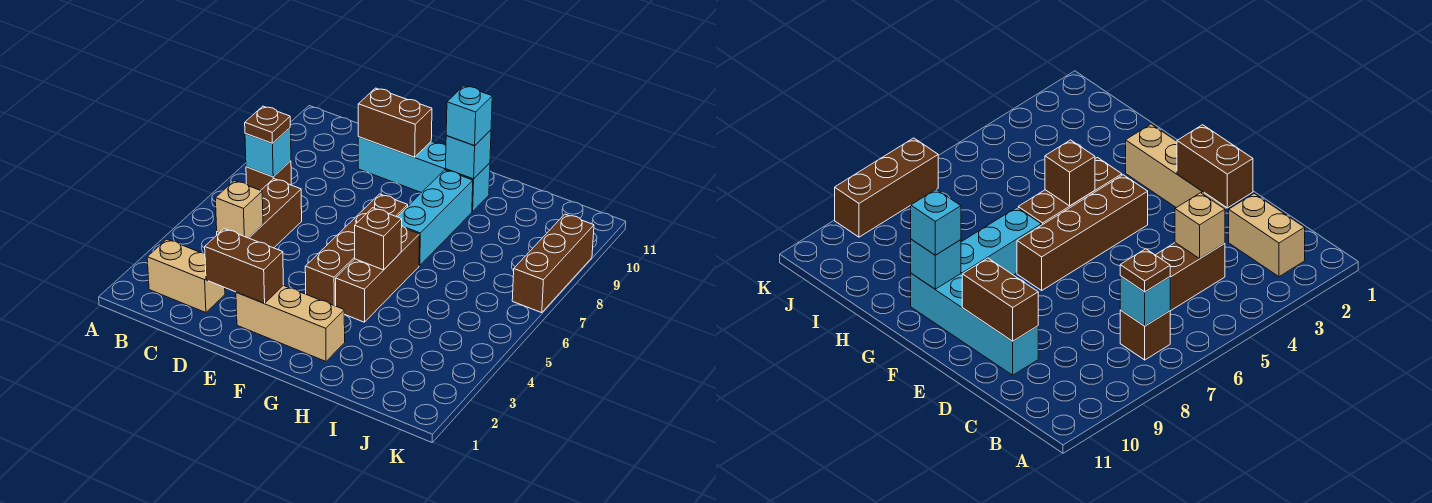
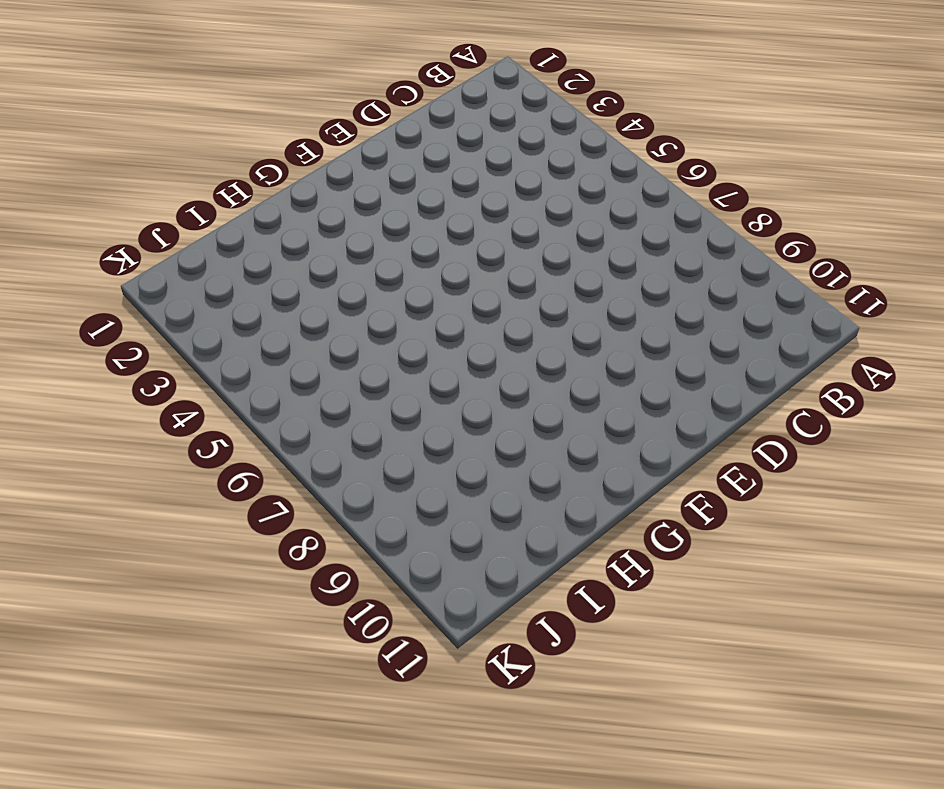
none -> tan 1x2 brick [147,239,225,313]
none -> brown 1x1 brick [246,161,291,191]
none -> brown 1x3 brick [217,179,302,248]

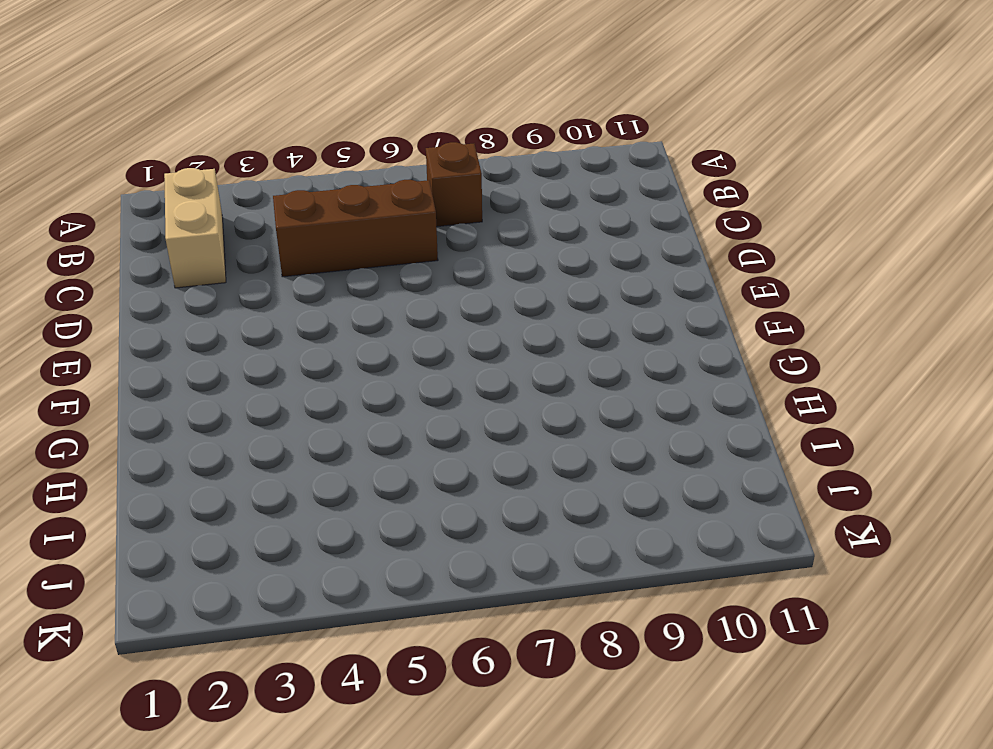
none -> cyan 1x4 brick [358,137,490,212]
none -> tan 1x3 brick [236,285,345,361]
none -> brown 1x4 brick [305,194,408,306]

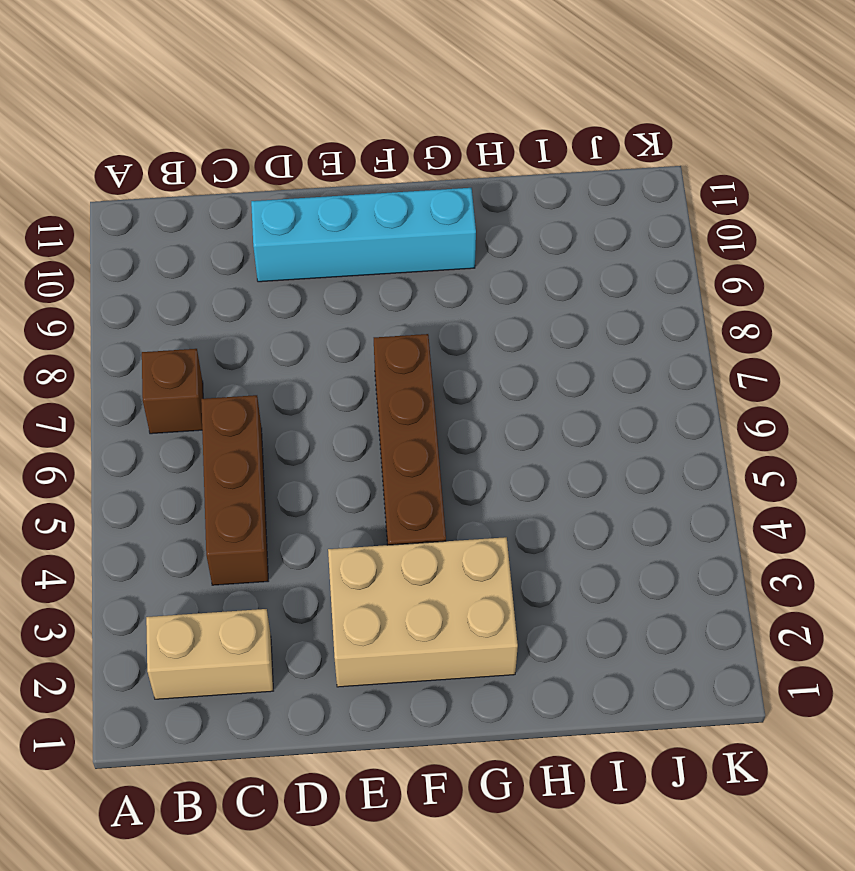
tan 2x3 brick [328,537,518,687] -> tan 1x3 brick [236,285,345,361]
none -> brown 1x3 brick [336,226,420,322]
none -> cyan 1x3 brick [398,170,473,266]
none -> brown 1x3 brick [512,214,594,313]

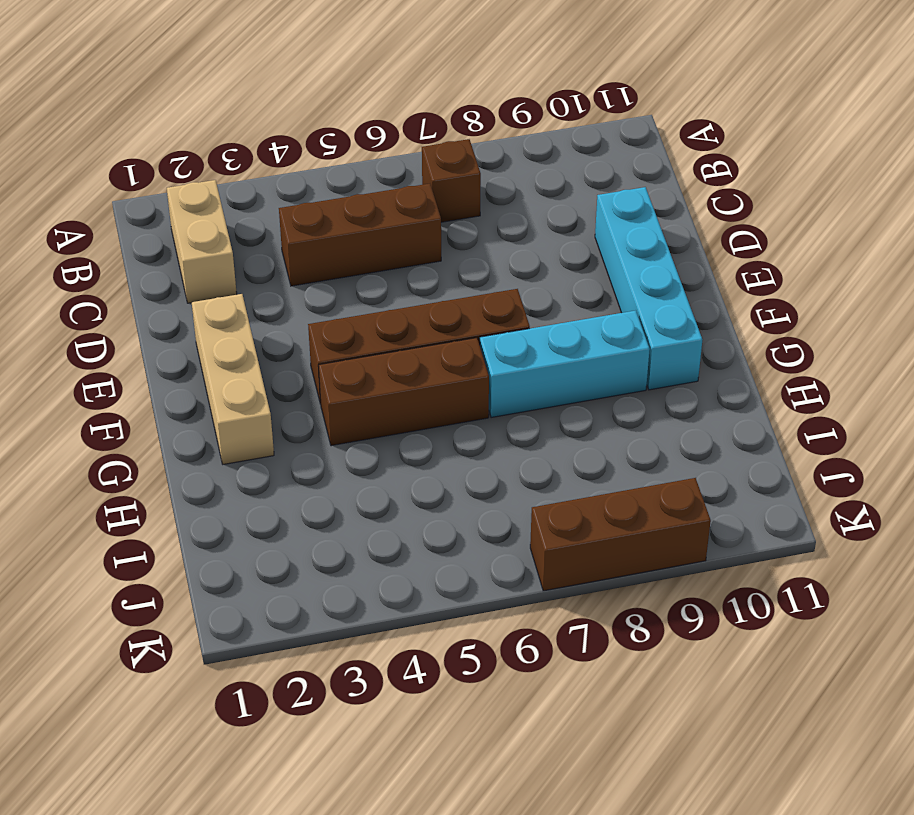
none -> cyan 1x1 brick [245,128,291,177]
none -> tan 1x1 brick [215,181,263,238]
none -> brown 1x2 brick [205,229,283,303]

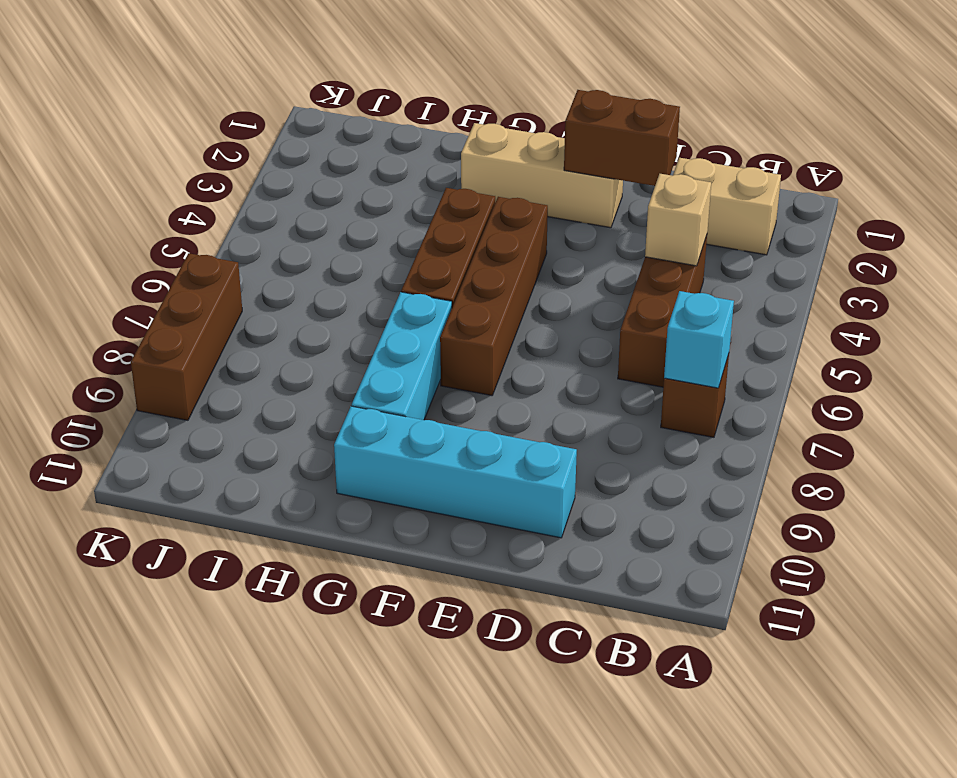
none -> brown 1x2 brick [358,88,432,157]
none -> brown 1x1 brick [355,208,402,270]
none -> cyan 1x1 brick [446,130,491,179]

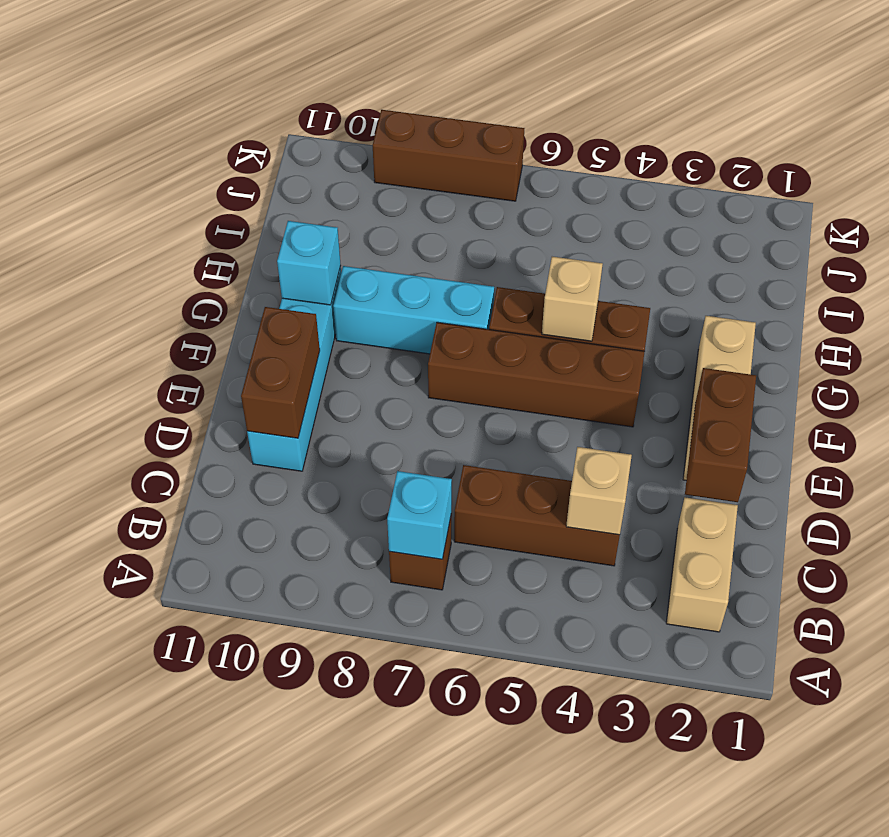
tan 1x1 brick [542,257,603,341] -> brown 1x1 brick [355,208,402,270]
none -> brown 1x1 plate [245,106,290,143]
none -> cyan 1x1 brick [446,86,492,146]

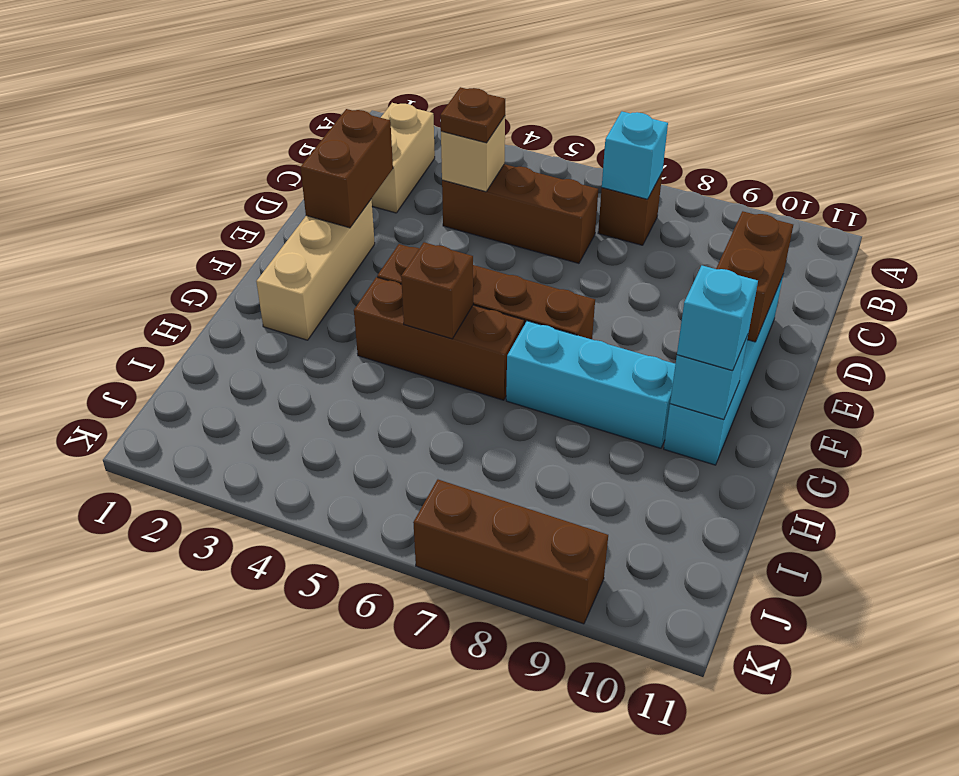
brown 1x1 plate [440,87,505,143] -> brown 1x1 plate moved to [245,106,290,143]

